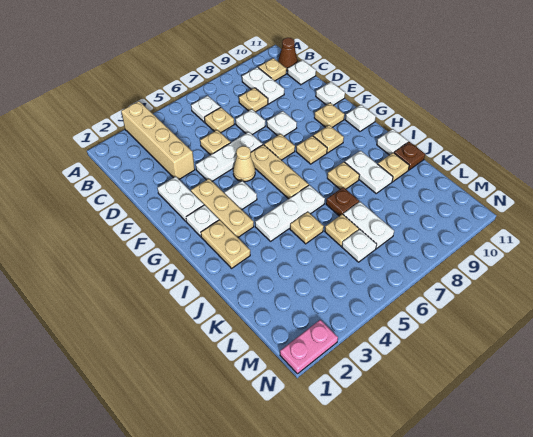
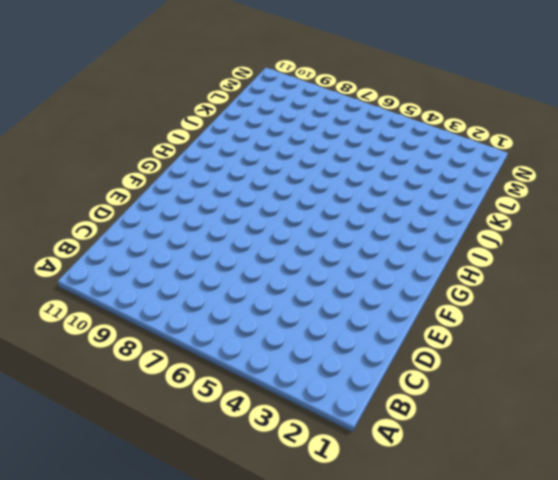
none -> tan 1x4 brick [121,101,195,179]
none -> white 1x1 plate [191,96,220,122]
none -> white 1x2 plate [242,67,284,104]
none -> tan 1x1 plate [258,58,286,81]

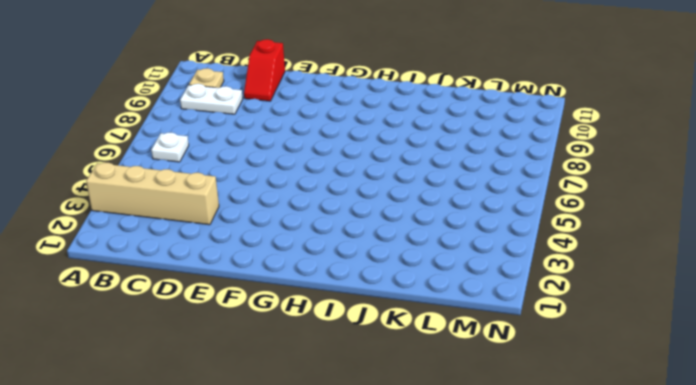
red 1x2 slope [244,39,285,101] -> none
none -> brown 1x1 cone [278,38,298,71]
none -> tan 1x1 plate [204,107,234,133]
none -> tan 1x1 plate [239,88,268,112]
none -> white 1x1 plate [288,60,316,85]

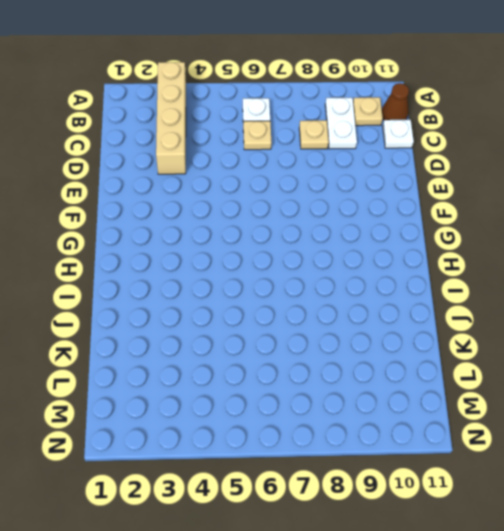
none -> tan 1x1 plate [200,130,231,155]
none -> white 1x1 plate [236,109,265,135]
none -> white 1x2 plate [157,176,204,221]
none -> white 1x3 plate [196,132,263,181]

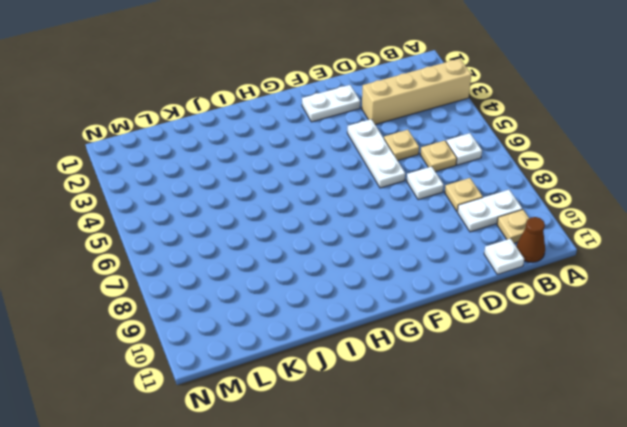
none -> white 1x1 plate [267,111,297,136]
none -> white 1x1 plate [316,82,345,105]
none -> tan 1x3 plate [191,179,254,237]
none -> tan 1x1 cone [233,146,255,182]

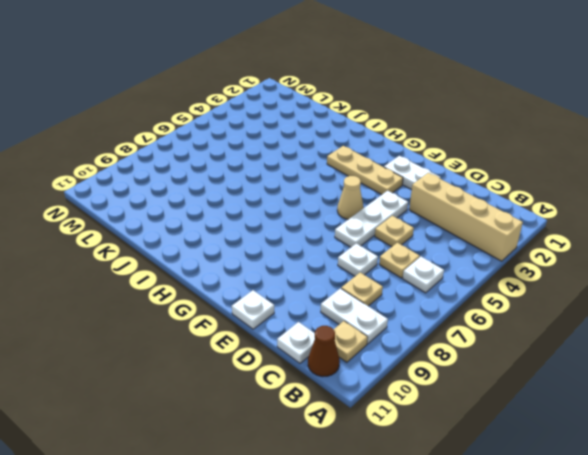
none -> white 1x1 plate [267,111,297,136]
none -> tan 1x3 plate [251,145,309,199]
none -> tan 1x1 plate [264,134,295,160]
none -> tan 1x1 plate [314,103,345,127]

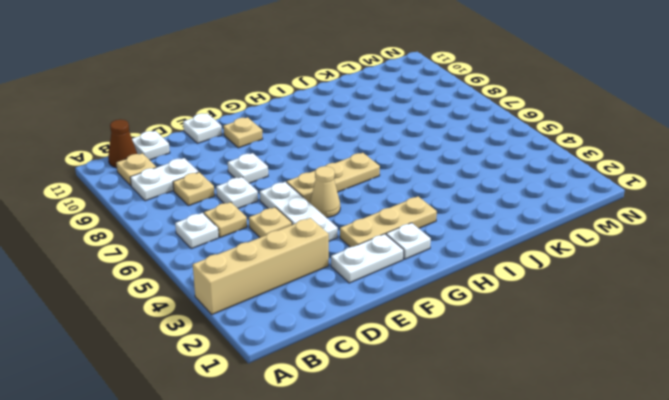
none -> tan 1x1 plate [264,134,295,160]
none -> white 1x1 plate [225,181,257,210]
none -> tan 1x1 plate [296,136,327,164]
none -> tan 1x1 plate [313,125,344,153]

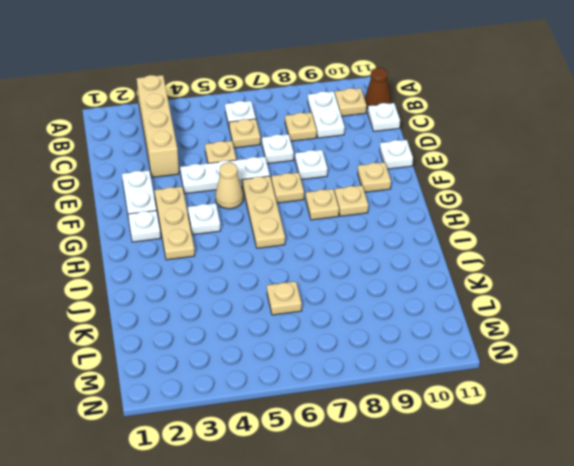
none -> white 1x1 plate [345,105,376,131]
none -> tan 1x2 plate [201,220,250,268]
none -> white 1x3 plate [255,185,325,241]
none -> tan 1x1 plate [327,162,359,189]

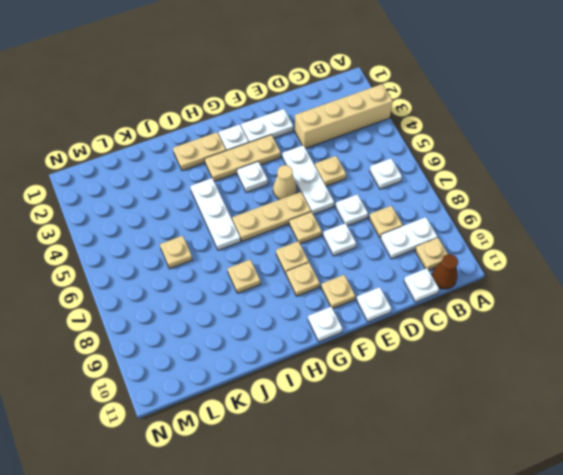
none -> tan 1x1 plate [204,107,234,133]
none -> white 1x2 plate [345,151,393,193]
none -> white 1x1 plate [377,129,408,155]
none -> tan 1x1 plate [290,212,324,244]

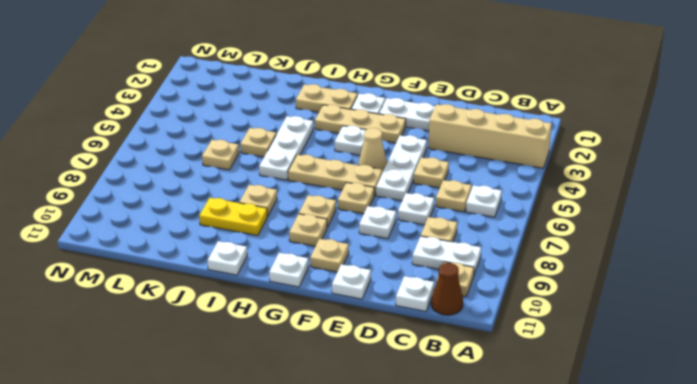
yellow 1x2 plate [199,198,267,236] -> white 1x2 plate [345,151,393,193]
none -> brown 1x1 plate [326,187,359,216]
none -> tan 1x1 plate [378,153,409,182]
none -> brown 1x1 plate [394,142,425,170]
none -> white 1x2 plate [343,202,394,249]

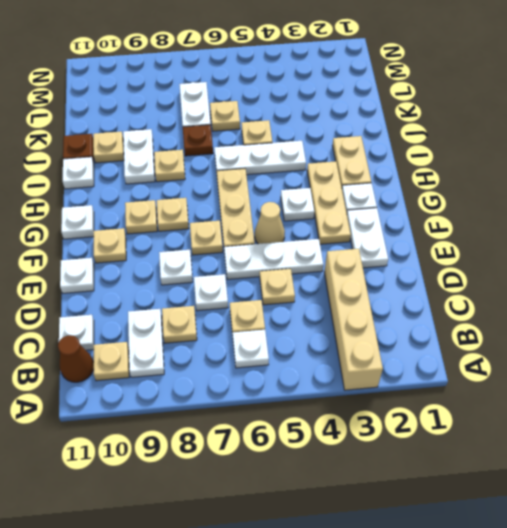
none -> white 1x1 plate [342,229,377,262]
none -> pink 1x2 plate [280,320,338,374]

